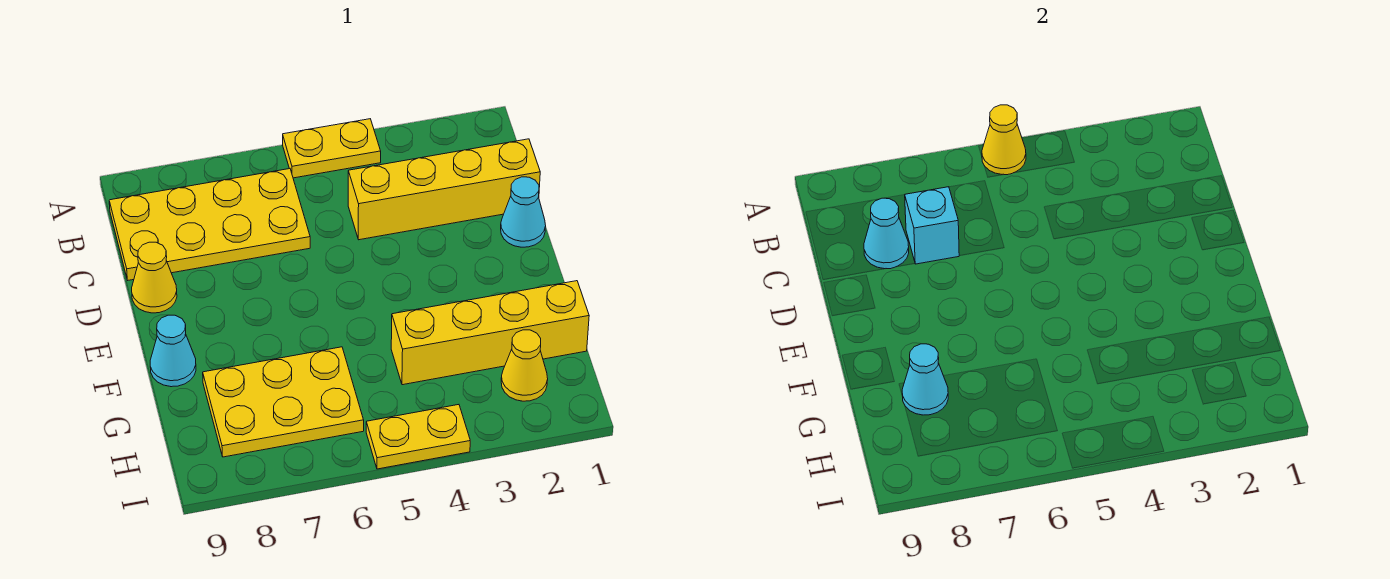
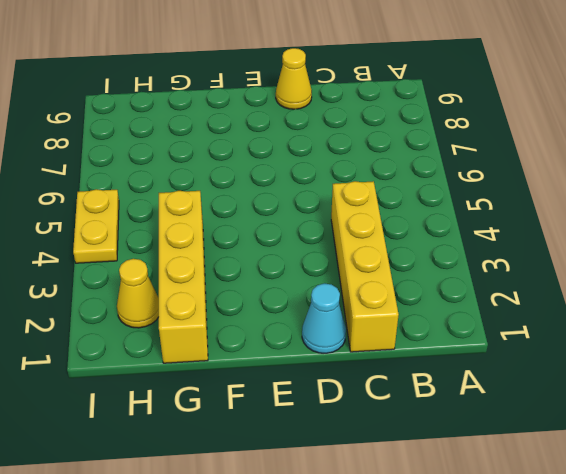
none -> yellow 1x2 plate [283,119,381,178]
none -> yellow 2x4 plate [109,169,310,280]
none -> cyan 1x1 cone [150,315,196,387]

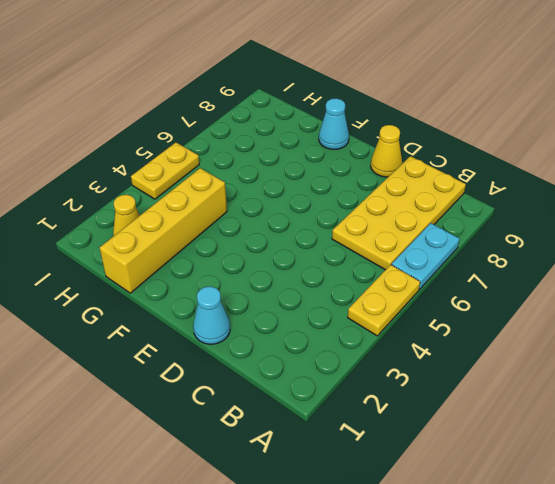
cyan 1x2 plate [392,223,459,289] -> none
none -> yellow 1x4 brick [348,139,540,240]
none -> yellow 2x3 plate [203,347,364,457]
none -> yellow 1x1 cone [982,105,1026,175]

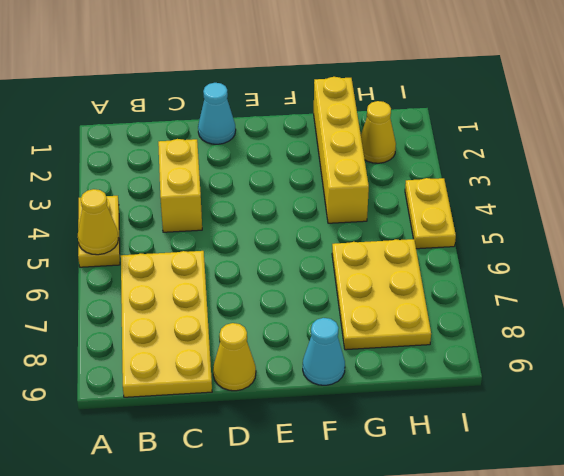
yellow 1x2 brick [158,139,202,232] -> yellow 1x4 brick [348,139,540,240]
none -> cyan 1x1 brick [905,187,959,264]
none -> cyan 1x1 cone [864,198,909,269]
none -> cyan 1x1 cone [902,344,948,415]

